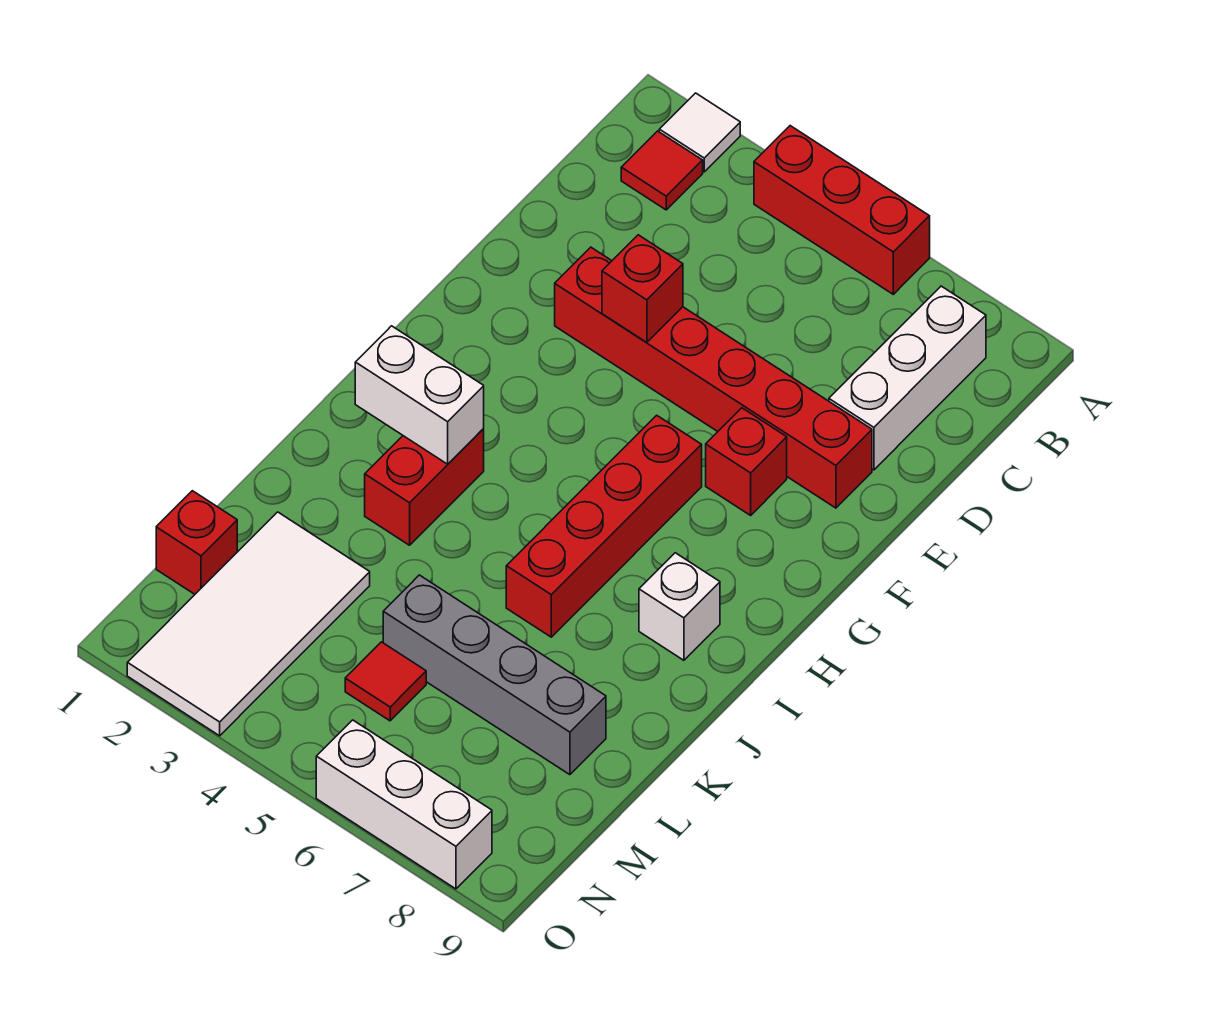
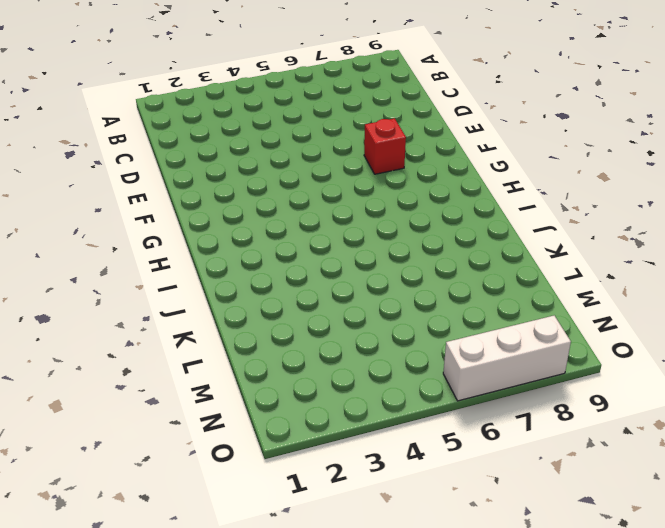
none -> white 1x1 tile [659,93,740,172]
none -> red 1x3 brick [754,126,930,294]
none -> red 1x1 tile [621,131,703,210]

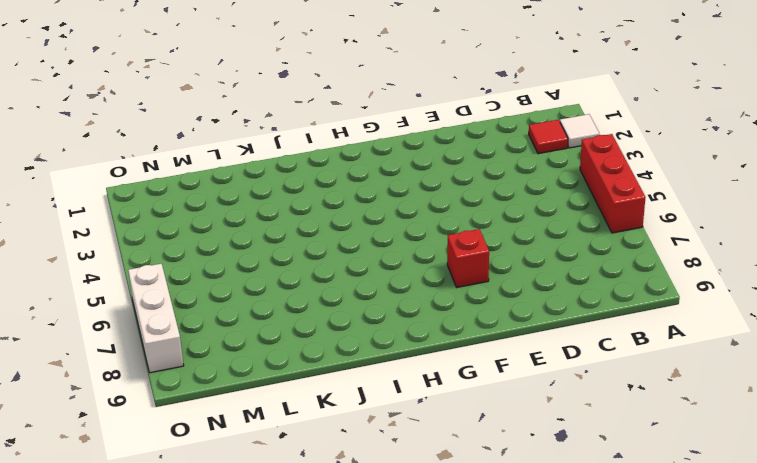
none -> white 1x3 brick [829,286,986,470]
none -> red 1x6 brick [555,247,872,508]
none -> red 1x4 brick [506,415,702,637]

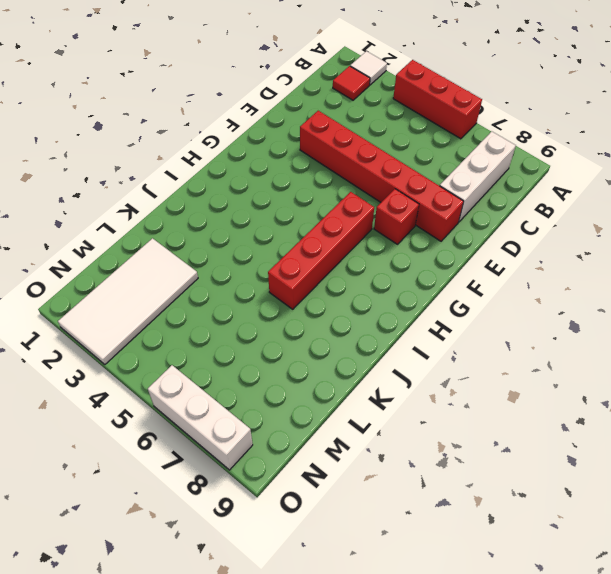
none -> red 1x2 brick [365,428,484,545]
none -> white 1x1 brick [639,553,720,660]
none -> grey 1x4 brick [383,575,606,775]

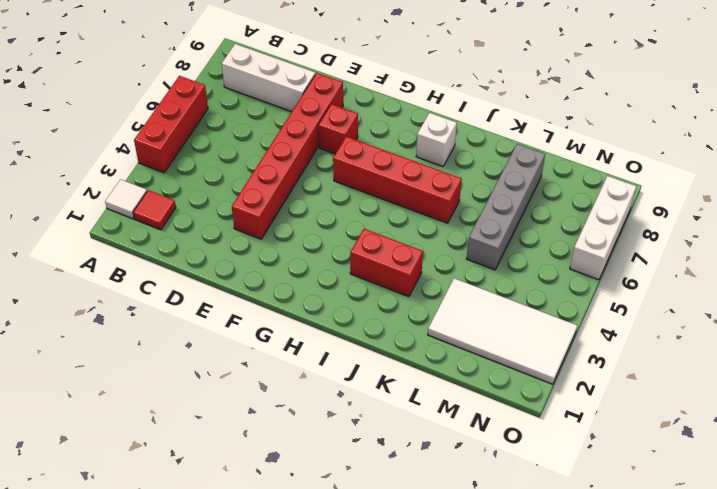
none -> red 1x1 brick [156,491,237,594]
none -> red 1x1 tile [345,642,426,721]
none -> red 1x1 brick [602,235,683,342]

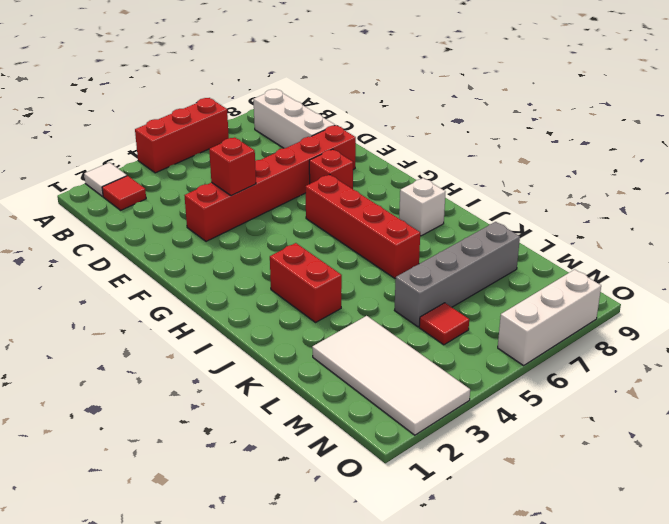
none -> red 1x1 brick [156,491,237,594]
none -> white 1x2 brick [355,326,484,464]

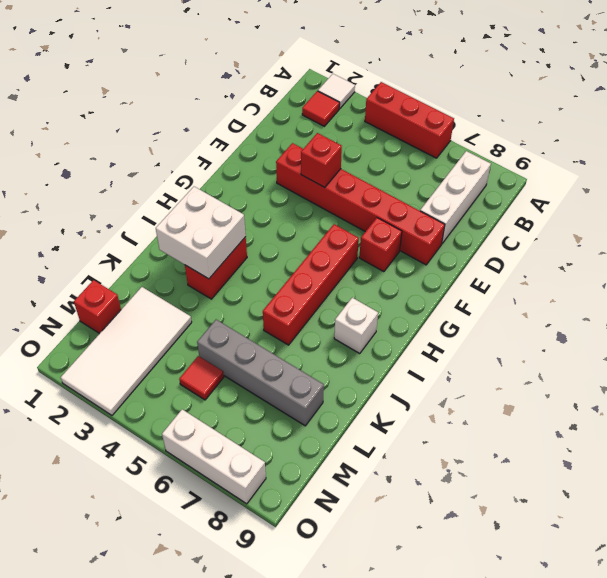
white 2x2 brick [156,187,246,279] -> white 1x2 brick [355,326,484,464]

